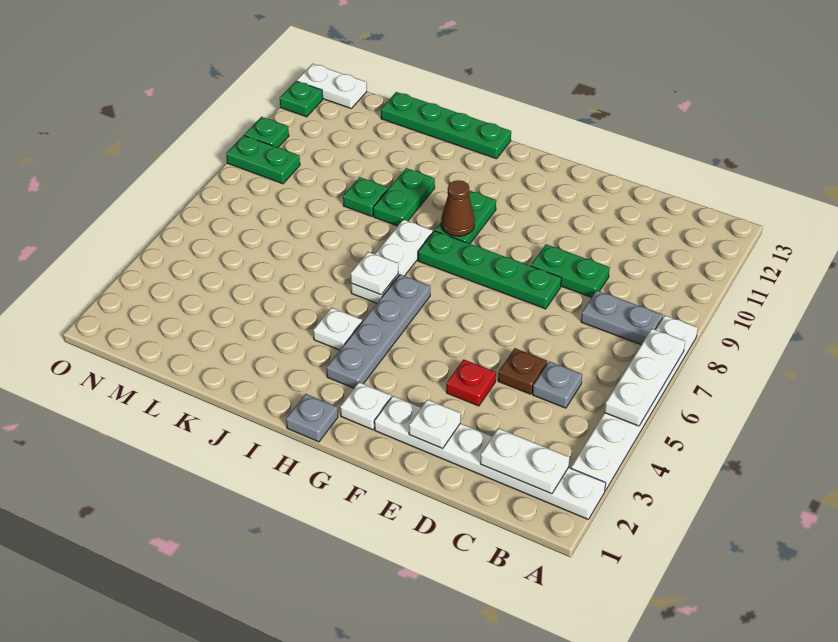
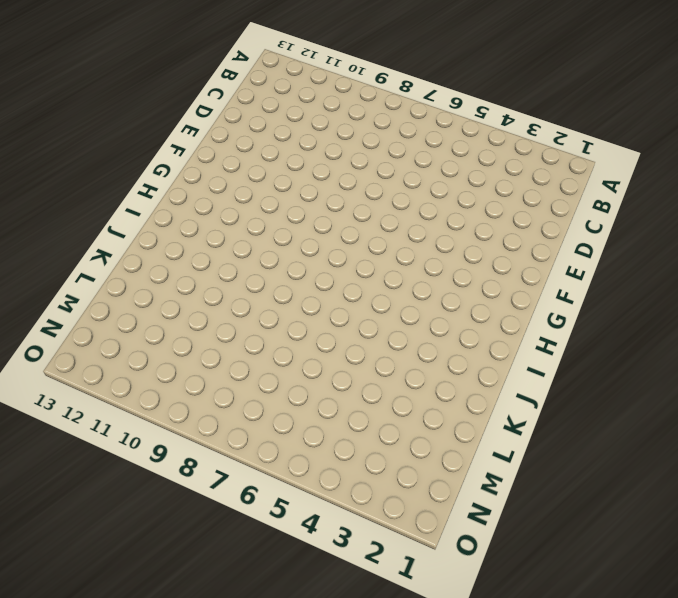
none -> white 1x6 plate [374,396,606,519]
none -> white 1x6 plate [571,316,698,491]
none -> grey 1x2 plate [581,290,663,345]

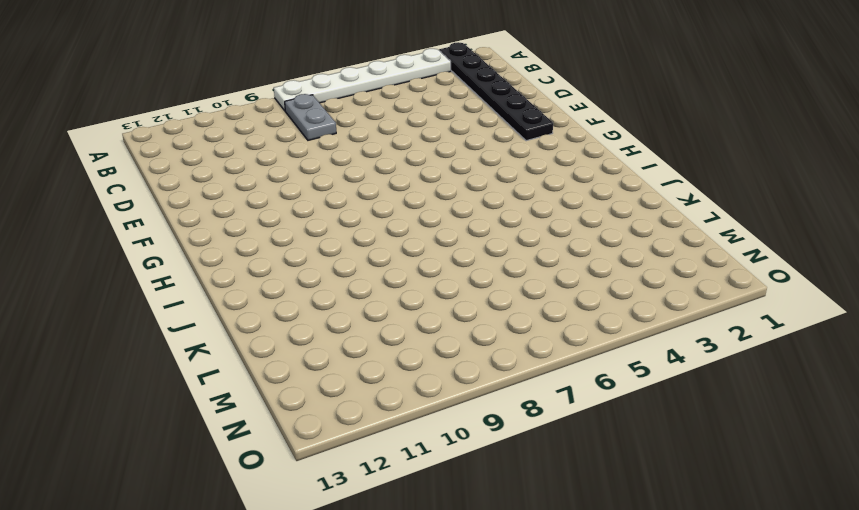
black 1x6 plate [439,42,553,141] -> white 1x6 plate [374,396,606,519]
none -> grey 1x1 plate [533,361,582,408]
none -> brown 1x1 plate [498,348,547,394]
none -> green 1x2 plate [531,244,610,298]

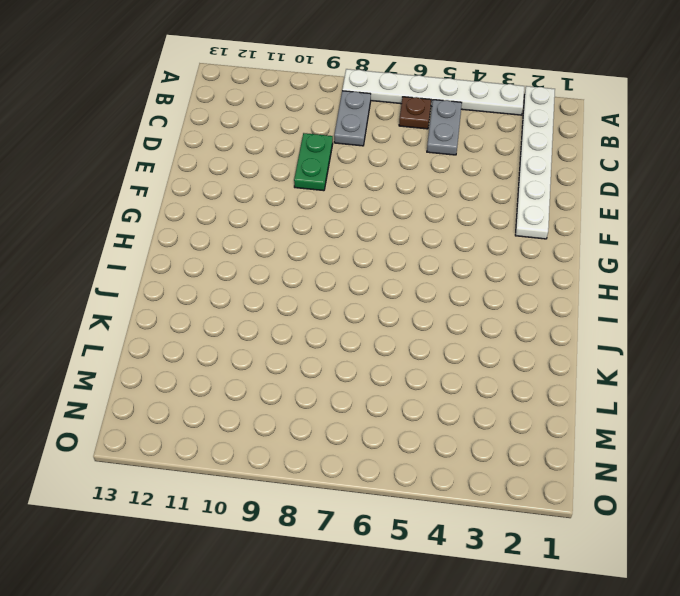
grey 1x2 plate [427,100,462,155] -> grey 1x1 plate [533,361,582,408]
brown 1x1 plate [399,97,431,129] -> brown 1x1 plate moved to [498,348,547,394]
none -> red 1x1 plate [446,359,496,406]
none -> green 1x4 plate [418,231,561,309]
none -> white 1x1 plate [340,382,391,430]

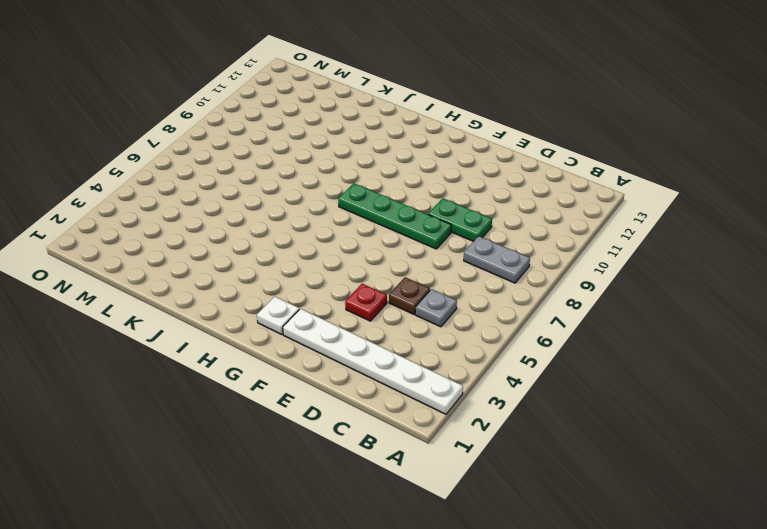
none -> white 1x6 plate [571,316,698,491]
none -> grey 1x1 plate [286,394,338,442]
none -> grey 1x4 plate [326,274,430,388]

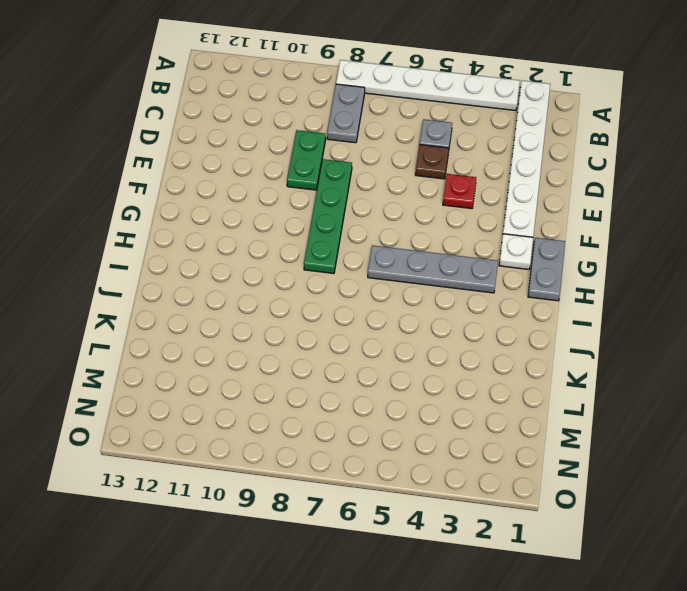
grey 1x2 plate [528,238,565,301] -> grey 1x1 plate [286,394,338,442]
none -> green 1x2 plate [435,190,496,244]
none -> white 1x1 plate [313,308,362,350]
none -> white 1x3 plate [351,220,433,303]

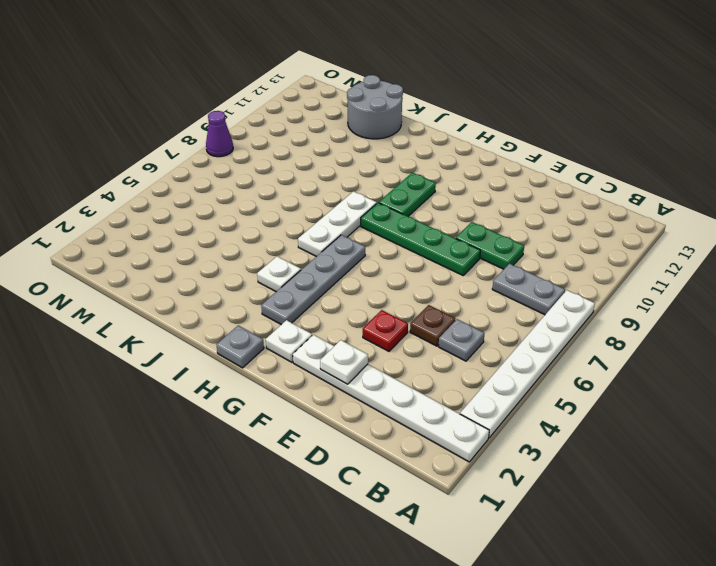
grey 2x2 round brick [347,75,403,139] -> green 1x4 plate [381,92,511,159]
purple 1x1 cone [206,111,233,157] -> none
none -> green 1x2 plate [373,168,435,226]
none -> green 1x1 plate [343,177,388,216]
none -> green 1x2 plate [226,135,300,184]

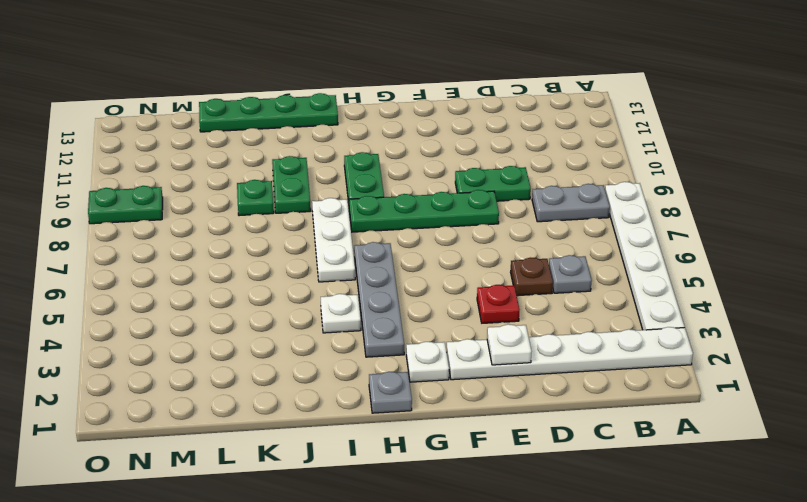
none -> white 1x2 plate [297,64,367,108]
none -> green 1x1 plate [244,117,289,147]
none -> green 1x1 plate [280,81,323,117]

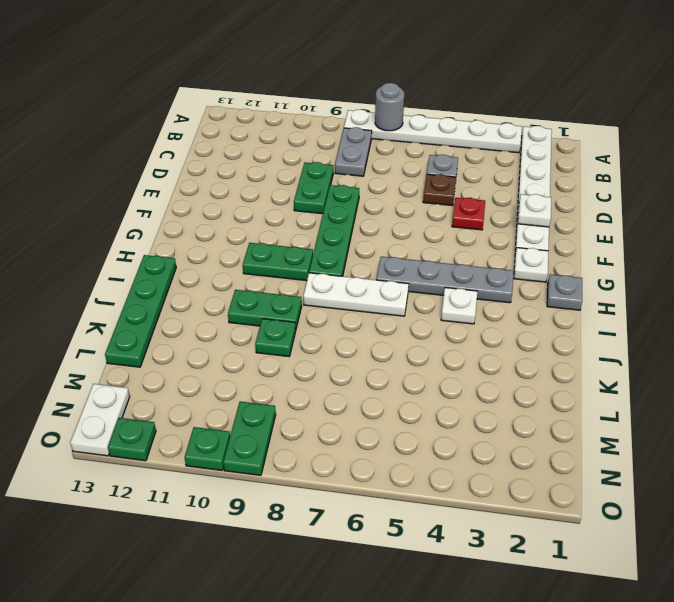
grey 1x1 round brick [375,83,404,131] -> white 1x3 plate [605,329,685,426]
none -> white 1x2 plate [480,428,570,494]
none -> brown 1x1 cone [441,180,475,236]
none -> white 1x1 plate [351,252,398,295]

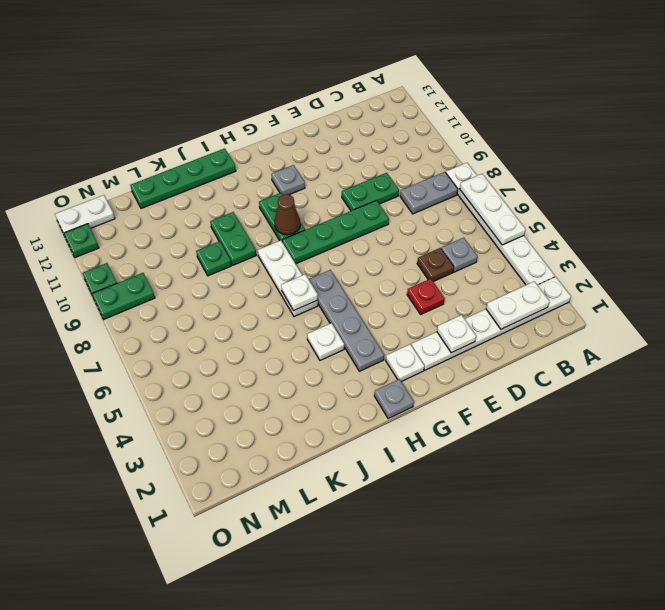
grey 1x1 plate [271,165,305,195] -> none

